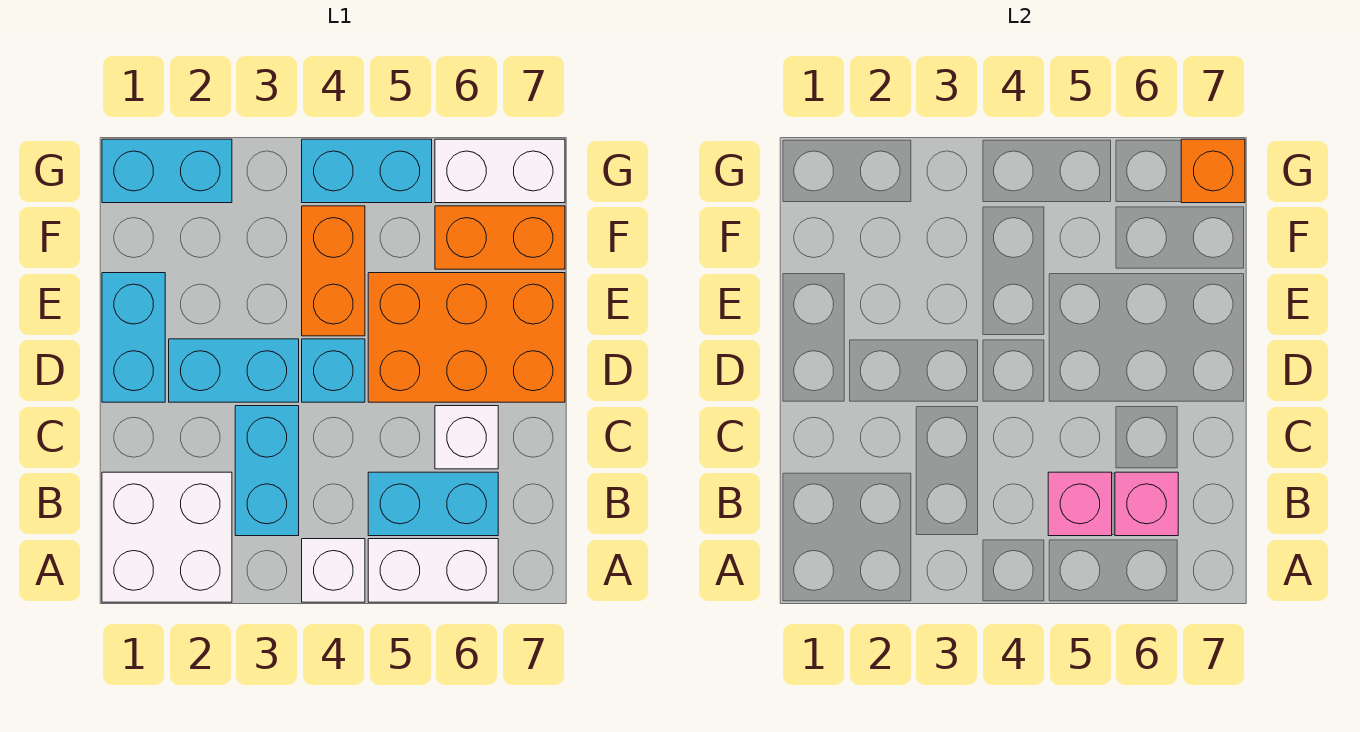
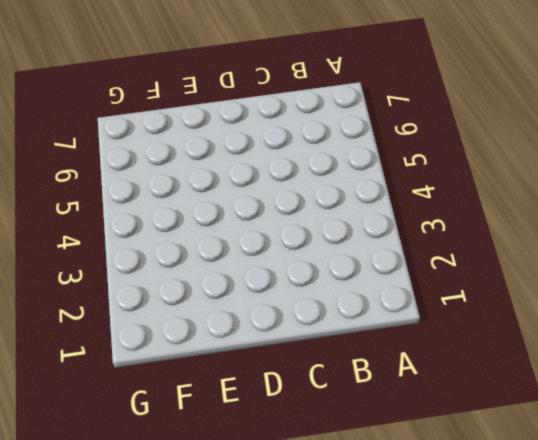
none -> white 2x2 brick [102,472,232,602]
none -> white 1x1 brick [302,539,365,602]
none -> white 1x2 brick [368,539,498,602]

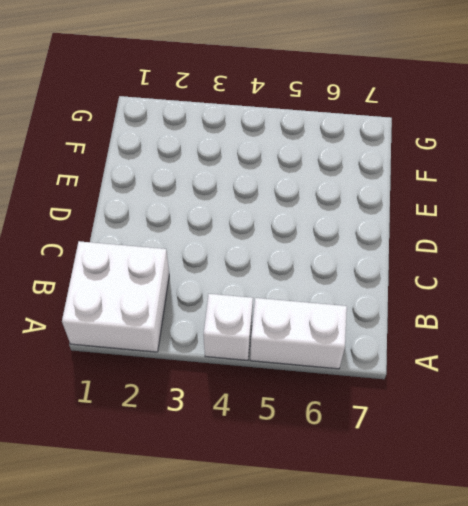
none -> cyan 1x2 brick [235,406,299,536]
none -> cyan 1x2 brick [368,472,498,536]
none -> white 1x1 brick [435,406,498,469]

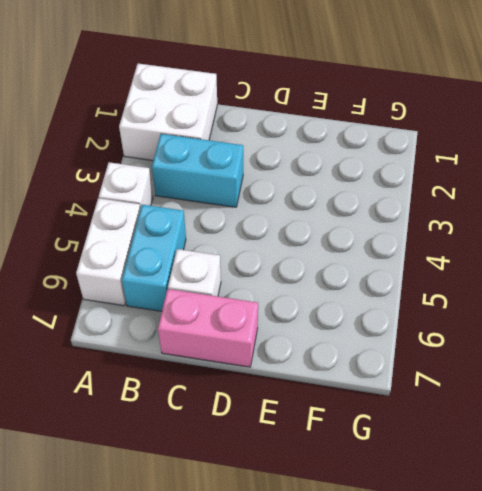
pink 1x2 brick [158,289,258,367] -> orange 2x3 brick [368,273,565,402]
none -> cyan 1x2 brick [102,273,165,402]
none -> cyan 1x2 brick [169,339,299,402]
none -> cyan 1x1 brick [302,339,365,402]

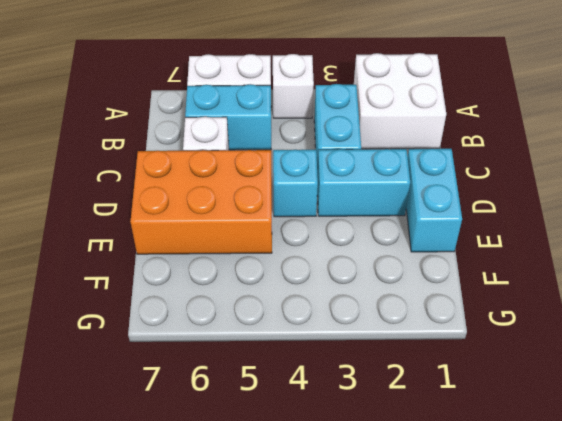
none -> orange 1x2 brick [302,206,365,336]
none -> orange 1x2 brick [435,206,565,269]
none -> cyan 1x2 brick [102,139,232,203]

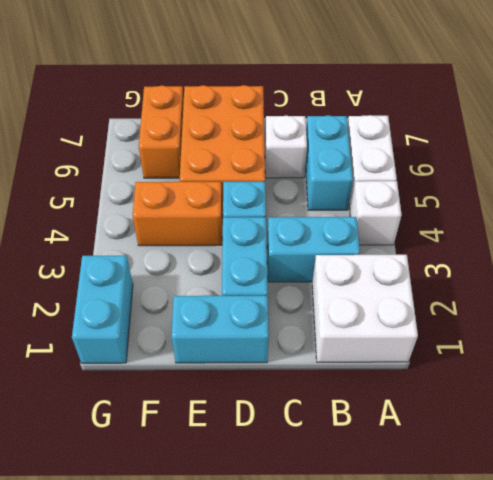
none -> cyan 1x2 brick [302,139,432,203]
none -> white 1x2 brick [435,139,565,203]
none -> pink 1x1 brick [1048,472,1112,536]

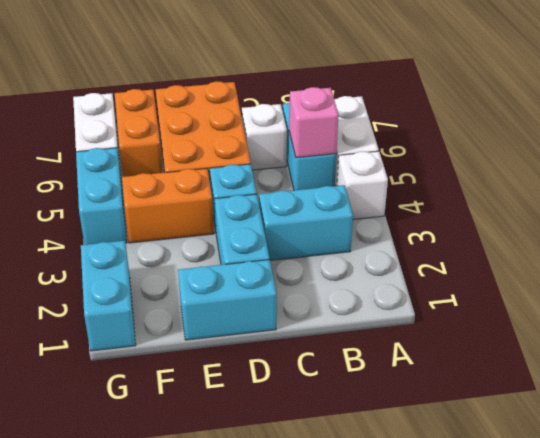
none -> white 2x2 brick [102,472,232,602]
none -> pink 1x1 brick [1115,472,1178,536]
none -> orange 1x1 brick [1181,139,1245,203]

